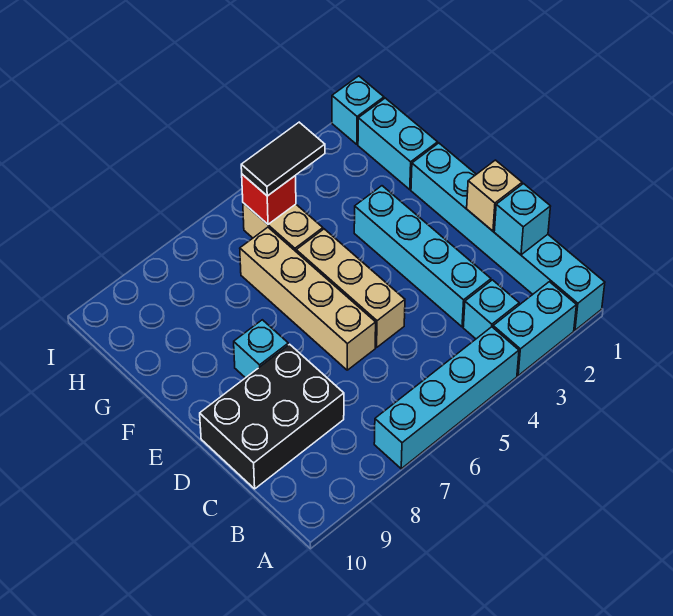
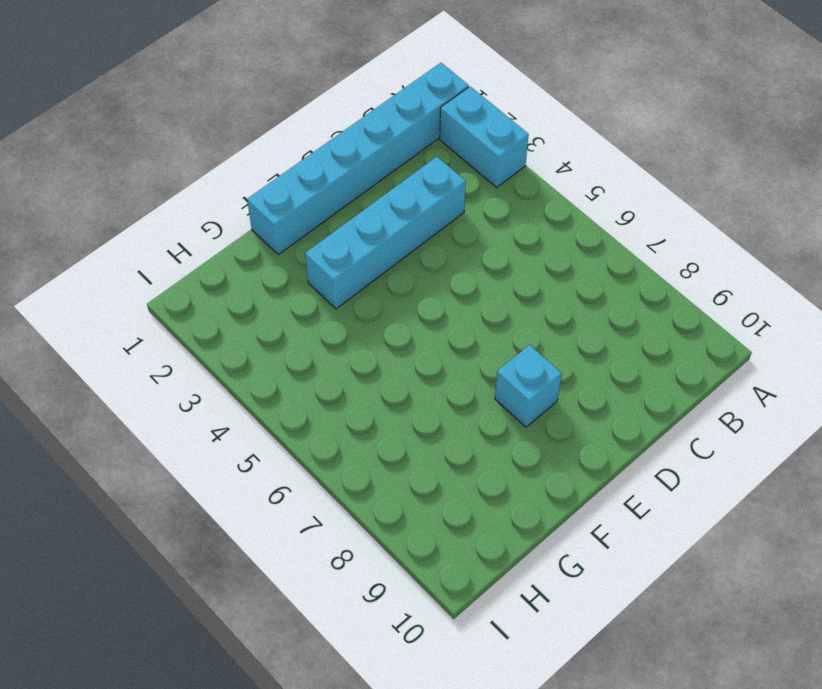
none -> cyan 1x4 brick [374,327,519,469]
none -> cyan 1x1 brick [463,280,519,339]
none -> black 2x3 brick [200,344,344,489]

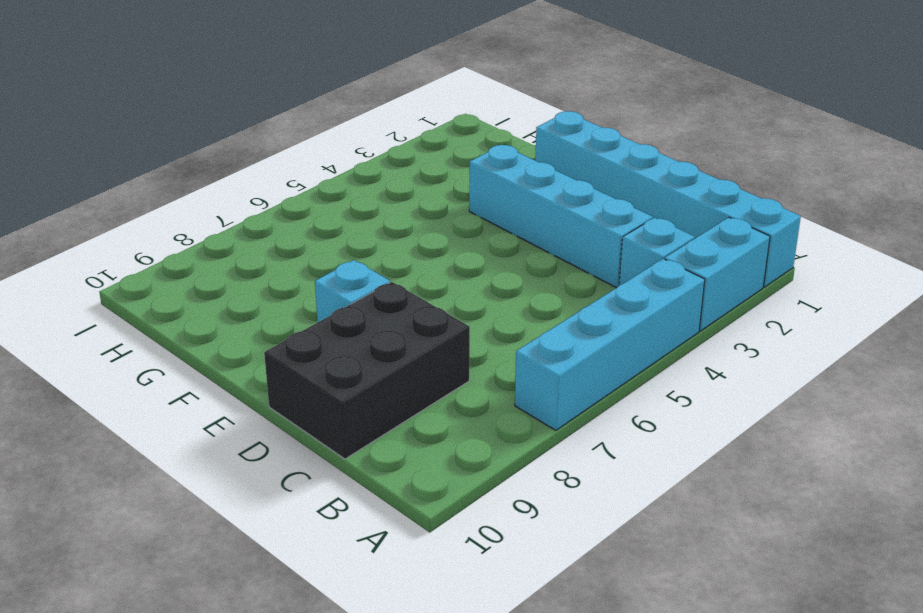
none -> tan 1x3 brick [296,229,405,347]
none -> tan 1x4 brick [240,227,376,370]
none -> cyan 1x2 brick [358,98,438,190]

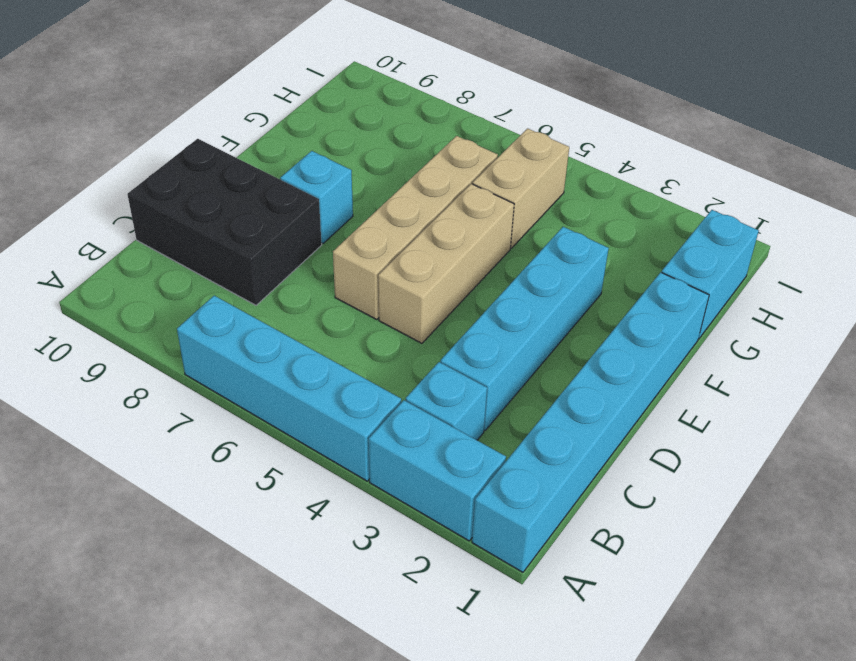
none -> cyan 1x1 brick [332,76,384,144]
none -> cyan 1x1 brick [494,184,551,255]
none -> tan 1x1 brick [467,160,522,231]

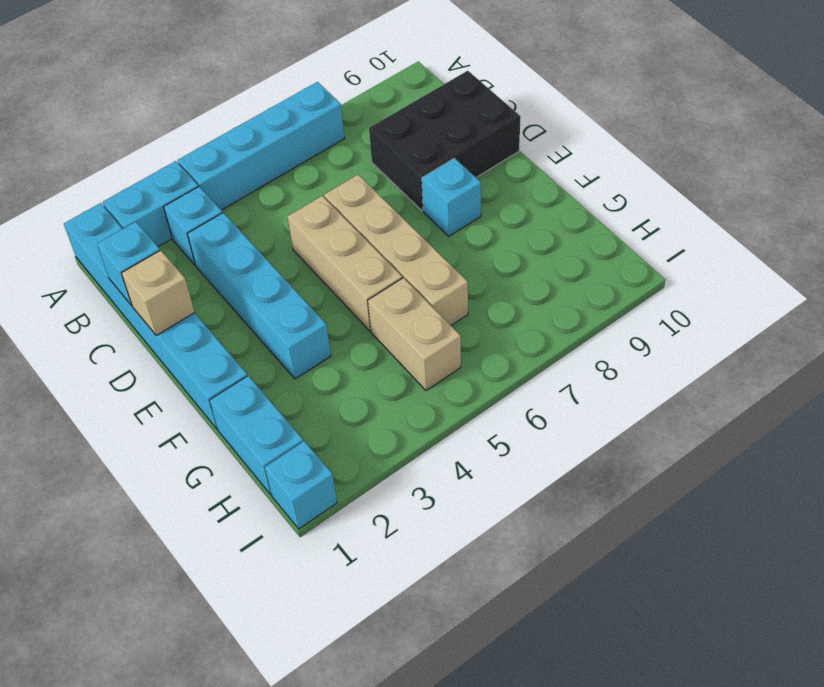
none -> red 1x1 brick [242,174,296,224]
none -> black 1x2 tile [241,122,325,196]

